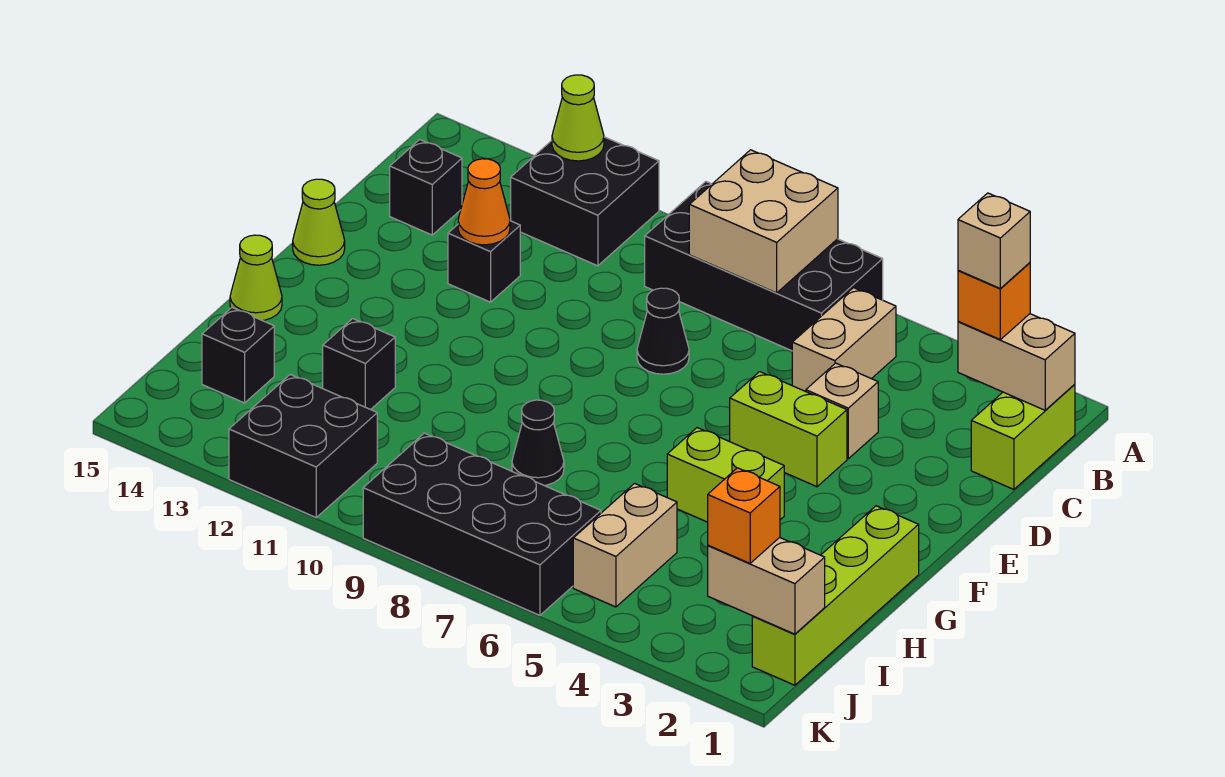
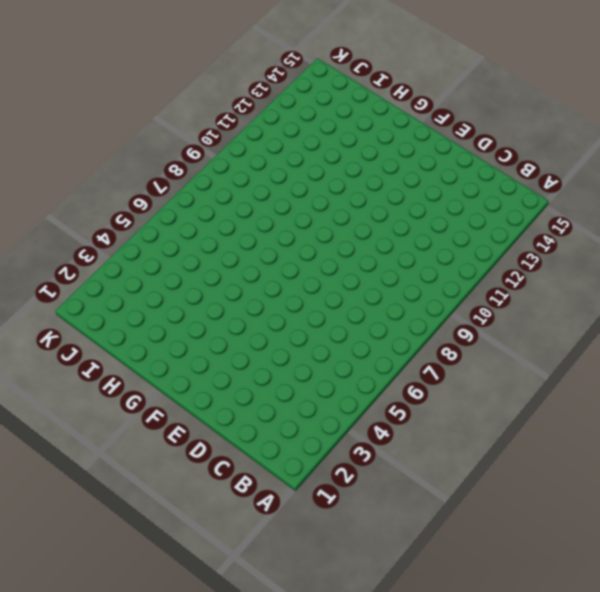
none -> black 2x4 brick [645,182,883,351]
none -> black 2x2 brick [511,137,659,266]
none -> lime 1x2 brick [971,384,1075,489]

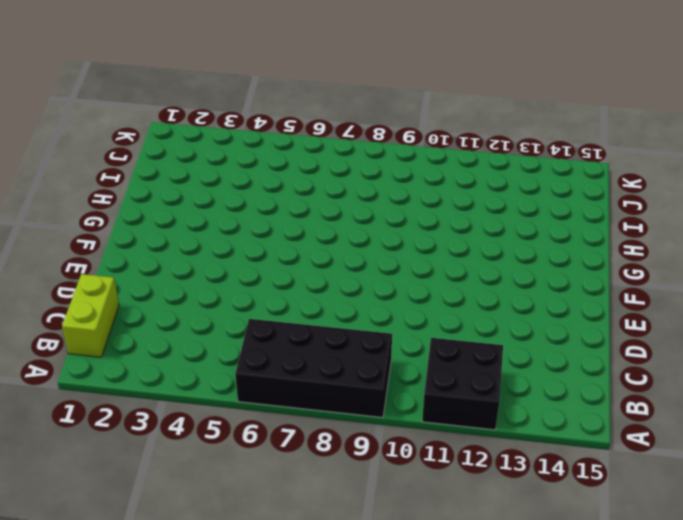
none -> tan 1x2 brick [792,288,896,392]
none -> black 1x1 brick [390,140,462,235]
none -> tan 1x1 brick [806,363,878,459]

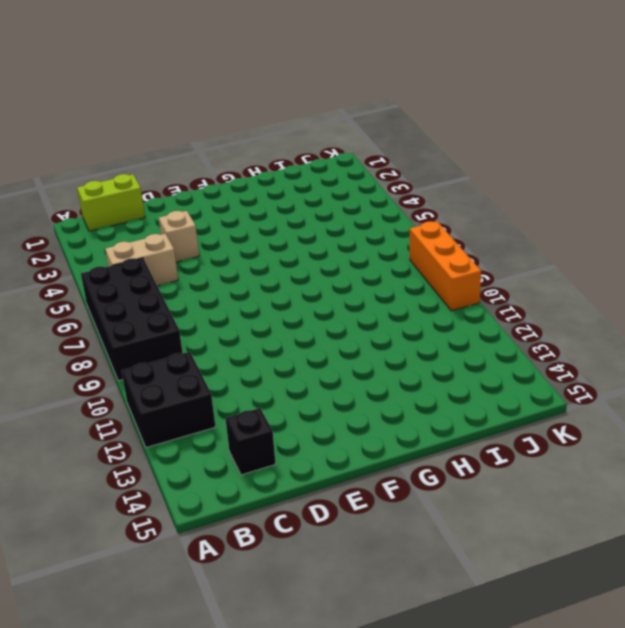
orange 1x3 brick [410,221,481,311] -> black 2x4 brick [363,433,601,615]
none -> black 1x1 cone [637,288,689,374]
none -> black 1x1 brick [448,221,520,302]
none -> lime 1x2 brick [730,372,847,487]

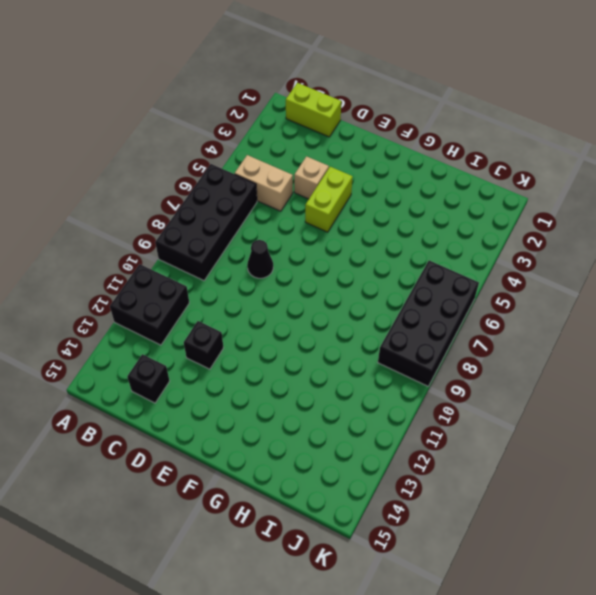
none -> lime 1x1 cone [293,179,345,265]
none -> lime 1x4 brick [752,506,919,685]
none -> lime 1x2 brick [667,428,784,522]

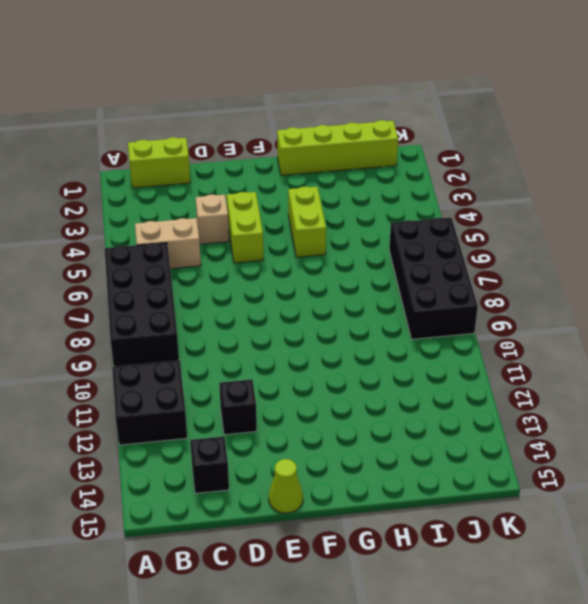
none -> black 1x1 cone [637,288,689,374]
none -> lime 1x1 cone [230,235,282,321]
none -> black 1x1 cone [512,400,564,486]

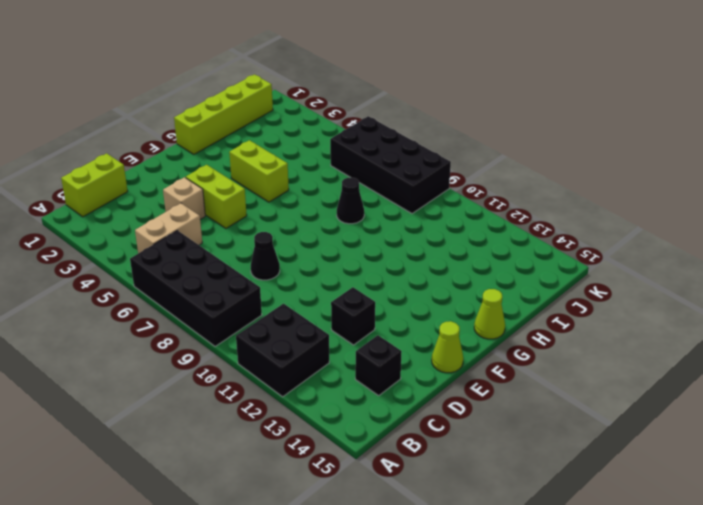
none -> black 1x1 brick [323,319,395,410]
none -> tan 1x2 brick [573,484,677,607]
none -> black 1x1 brick [202,308,274,403]

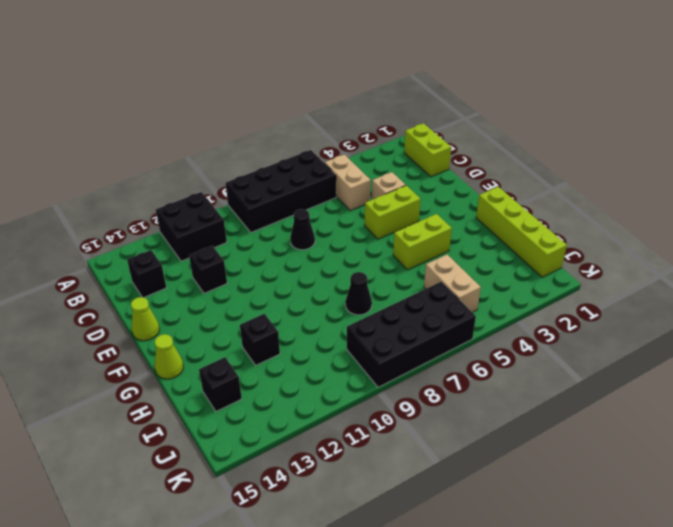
none -> black 2x2 brick [229,375,377,517]
none -> tan 2x2 brick [689,150,838,293]
none -> lime 1x1 cone [552,75,604,161]

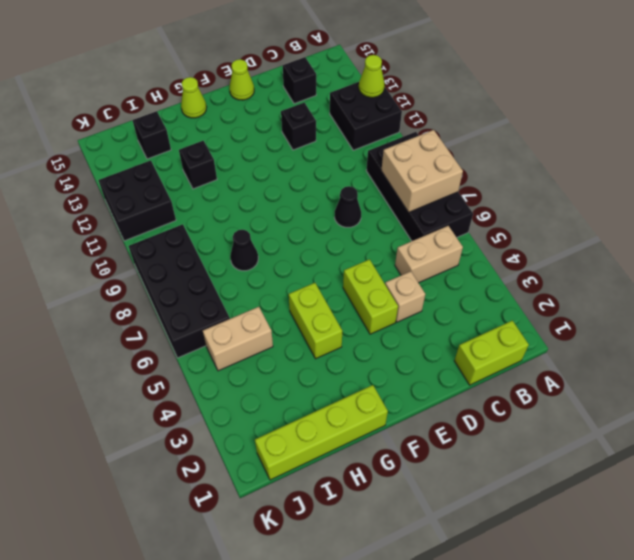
none -> tan 1x2 brick [958,314,1075,410]
none -> orange 1x1 cone [458,159,510,245]
none -> tan 1x2 brick [708,537,825,634]

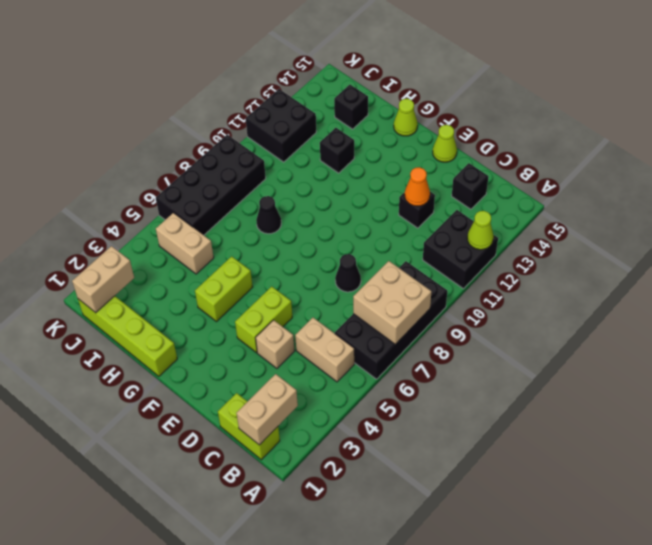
none -> orange 1x1 brick [958,263,1030,340]
none -> orange 1x1 brick [708,468,780,563]
none -> tan 1x1 brick [958,193,1030,288]

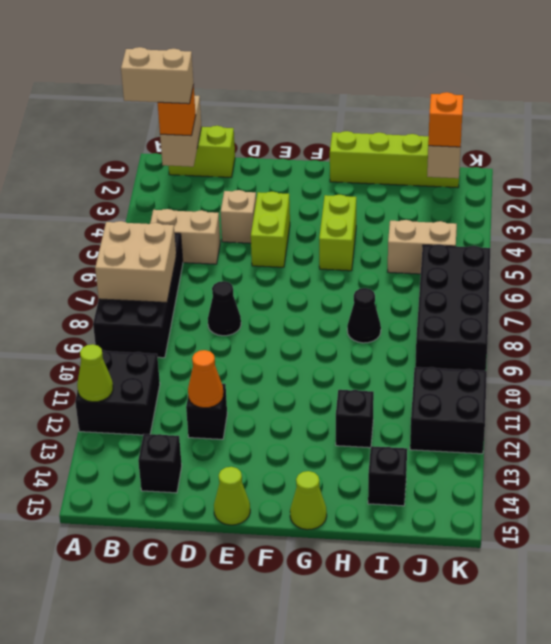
tan 1x2 brick [121,47,194,104] -> tan 1x1 brick [958,193,1030,288]

